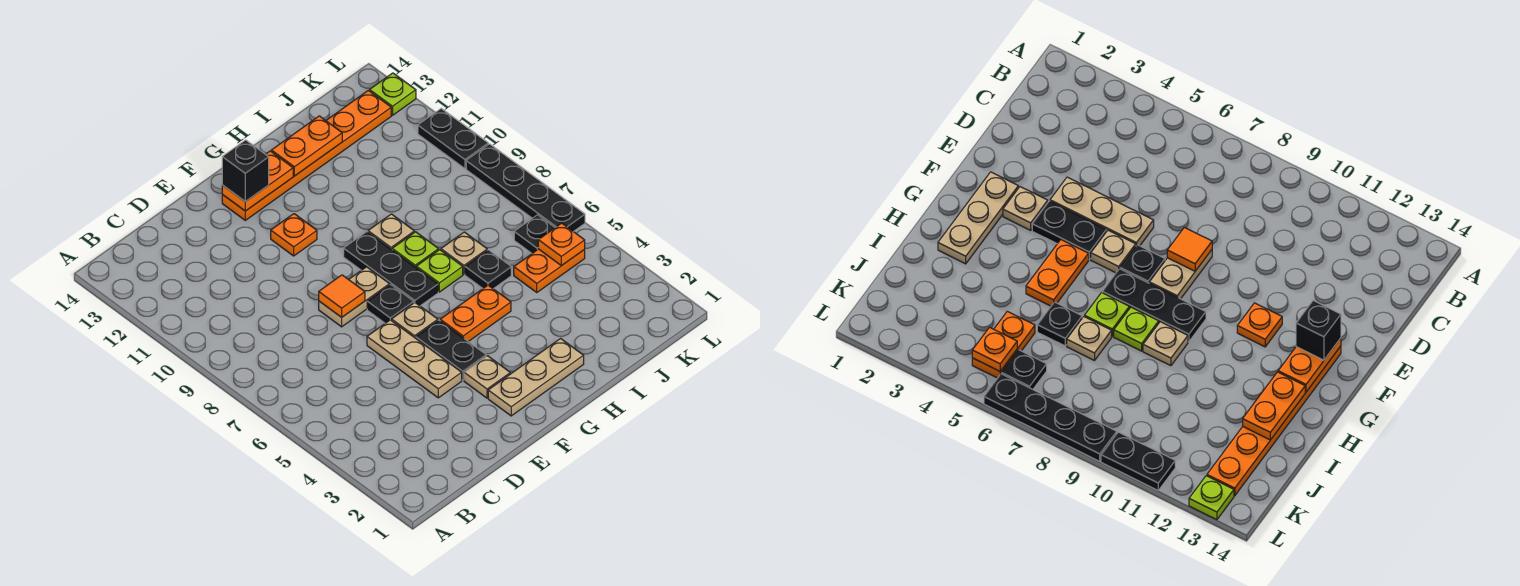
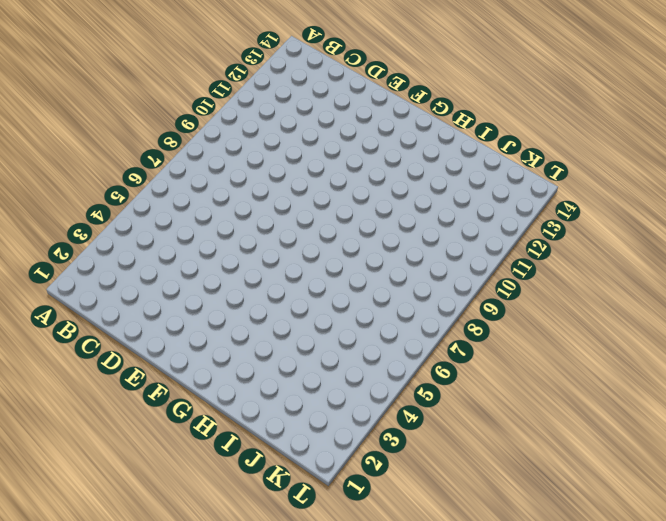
none -> tan 1x3 plate [367,320,462,398]
none -> tan 1x2 plate [319,267,390,327]
none -> tan 1x3 plate [488,338,584,416]

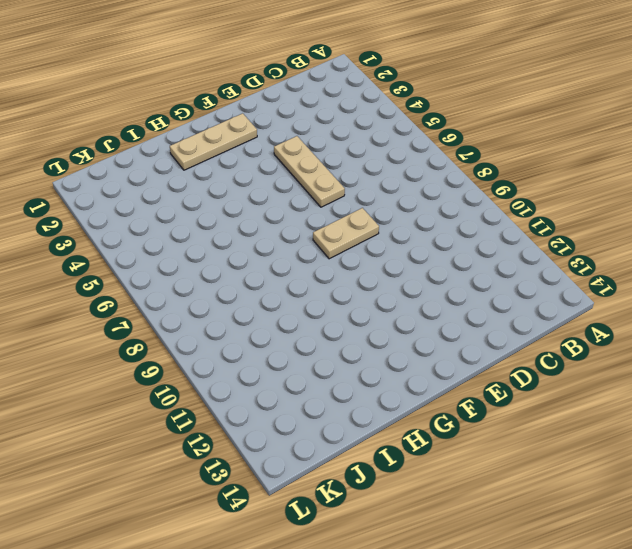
none -> tan 1x1 plate [464,356,510,398]
none -> black 1x2 plate [416,320,486,380]
none -> tan 1x1 plate [392,303,438,338]

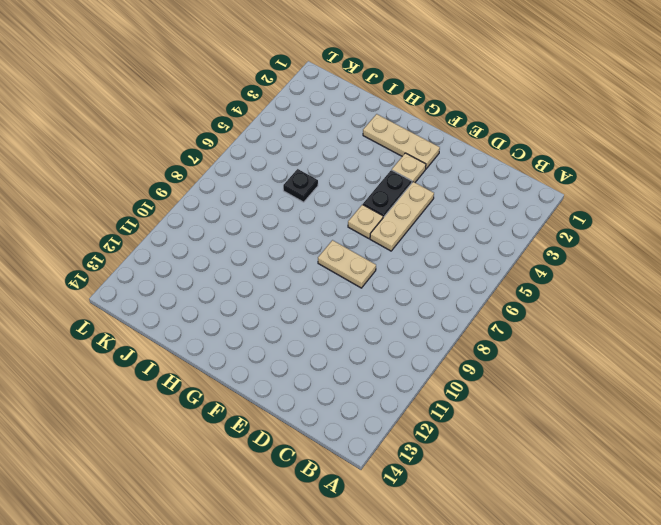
none -> black 1x1 plate [367,285,414,323]
none -> orange 1x1 plate [271,214,317,256]
none -> orange 1x6 plate [222,90,391,220]

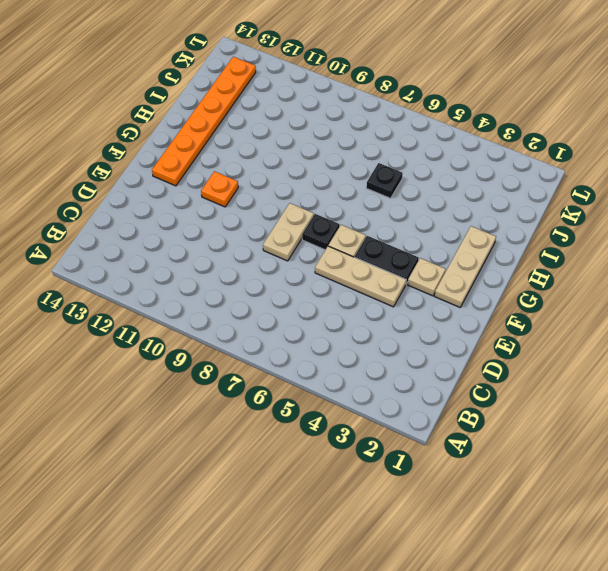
none -> orange 1x2 plate [440,285,511,342]
none -> black 1x3 plate [344,232,438,306]
none -> lime 1x1 plate [416,250,463,292]

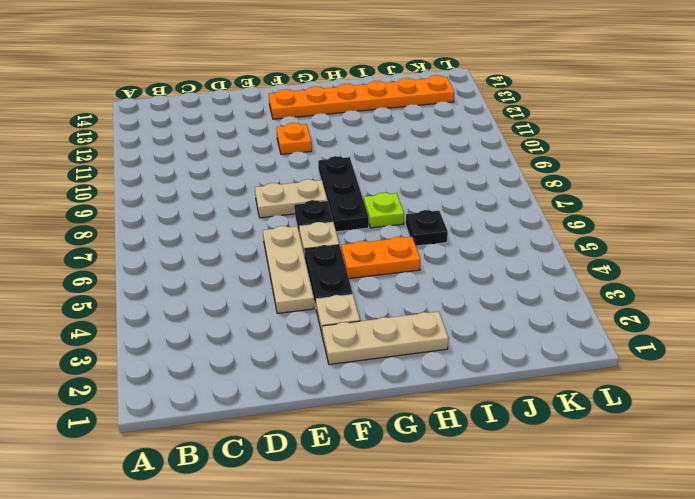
none -> lime 1x1 plate [392,232,439,267]
none -> tan 1x1 plate [368,214,414,250]
none -> tan 1x1 plate [441,232,487,274]

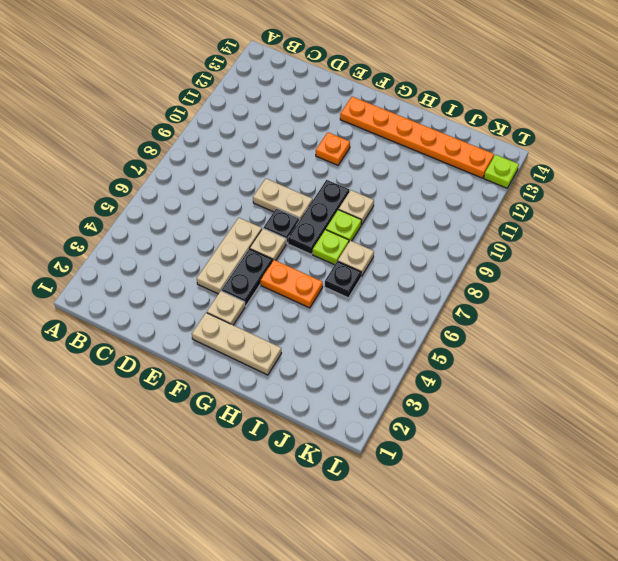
none -> orange 1x2 plate [514,249,585,292]
none -> black 1x1 plate [514,215,555,253]
none -> black 1x4 plate [466,144,585,232]

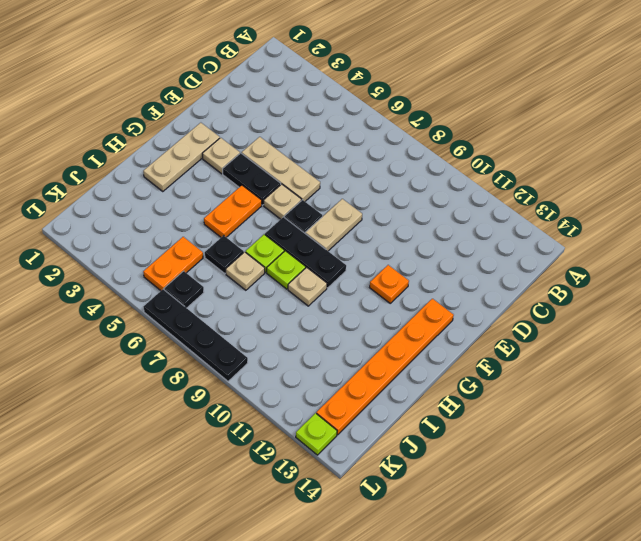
none -> black 1x2 plate [418,109,488,169]
none -> orange 1x1 tile [319,275,365,317]
none -> orange 1x2 plate [222,151,293,211]

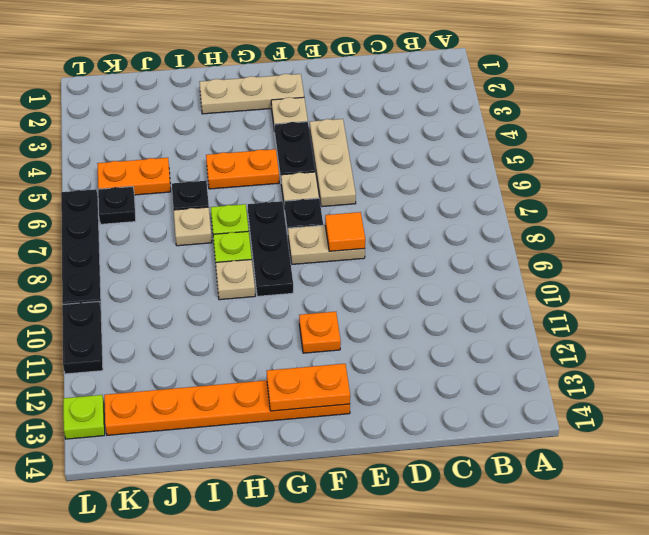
none -> orange 1x2 plate [271,116,342,176]
none -> orange 1x1 plate [538,223,585,266]
none -> black 1x1 brick [222,140,269,202]

